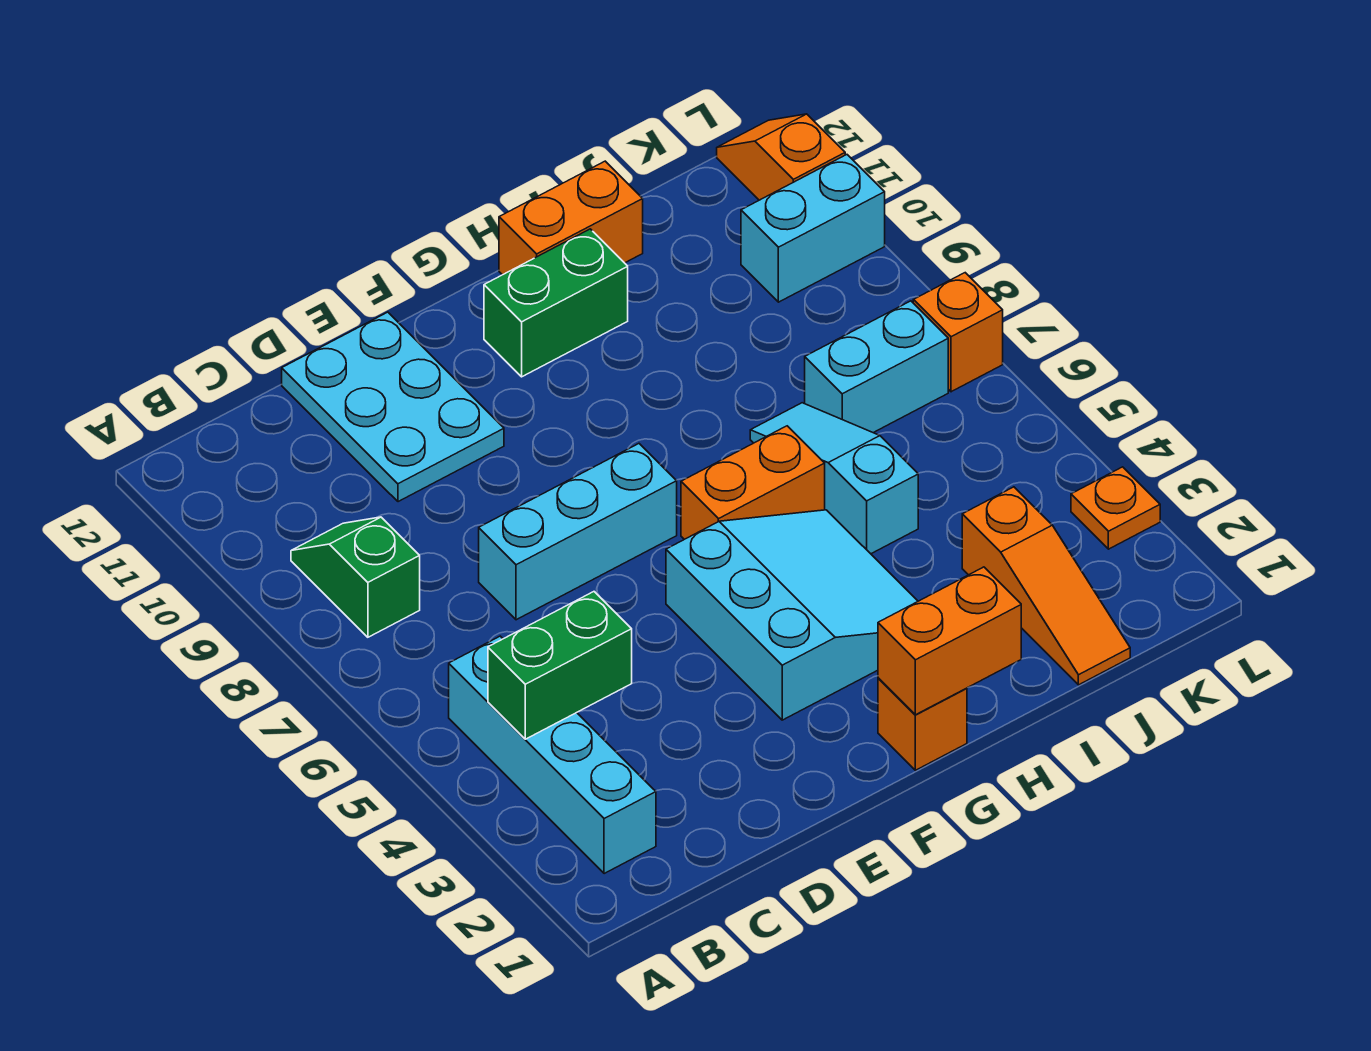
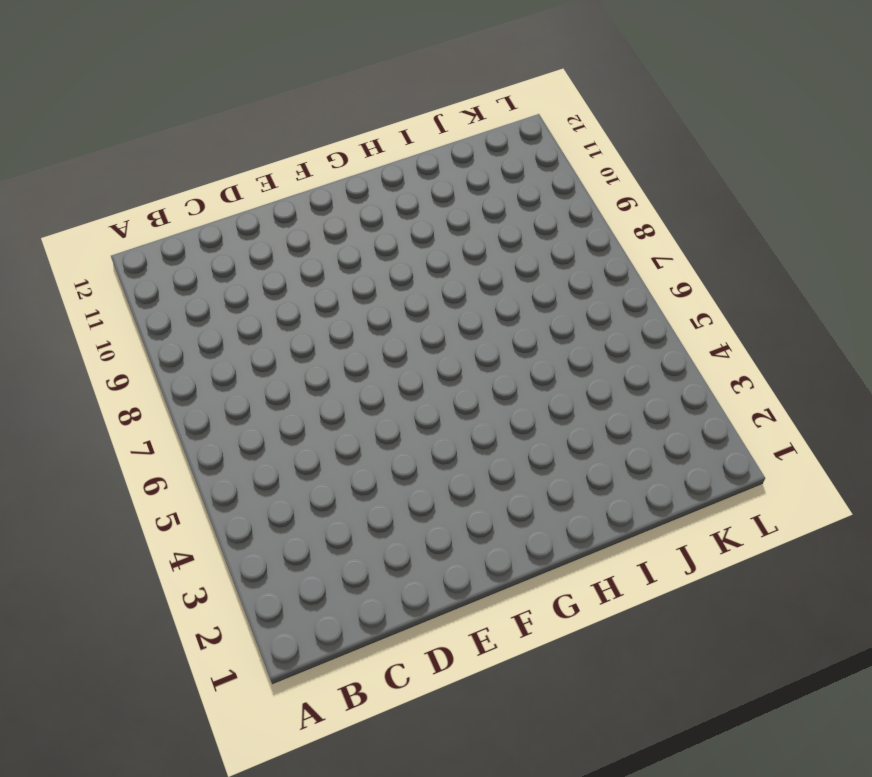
none -> cyan 1x4 brick [449,636,656,874]
none -> green 1x2 slope [291,517,420,637]
none -> cyan 1x3 brick [479,444,677,620]

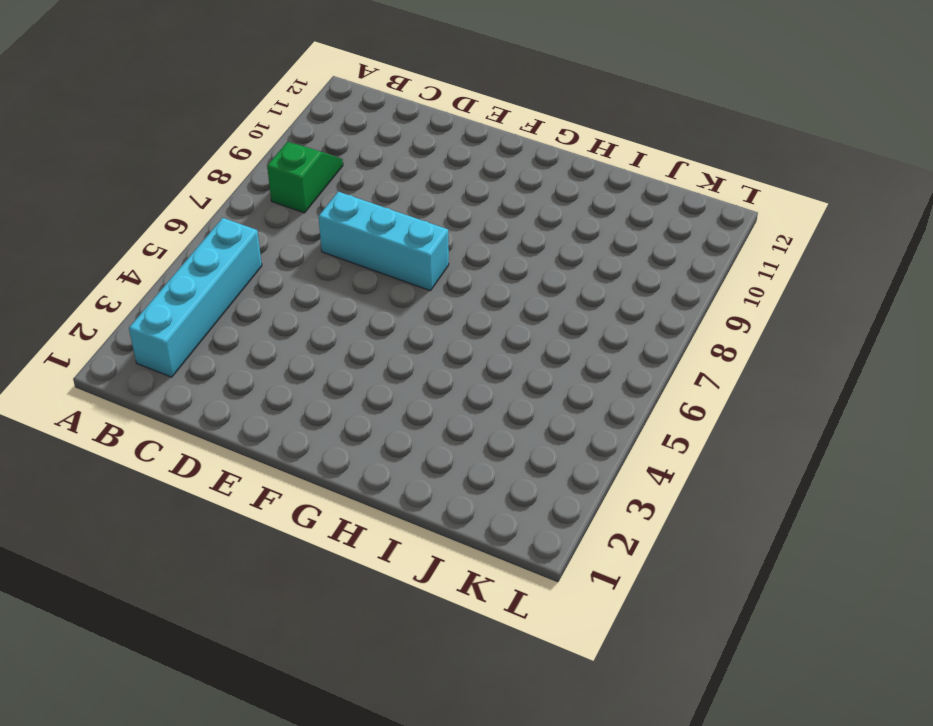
none -> cyan 2x3 plate [282,312,504,502]
none -> cyan 3x3 slope [666,510,918,720]
none -> orange 1x1 brick [878,678,967,770]

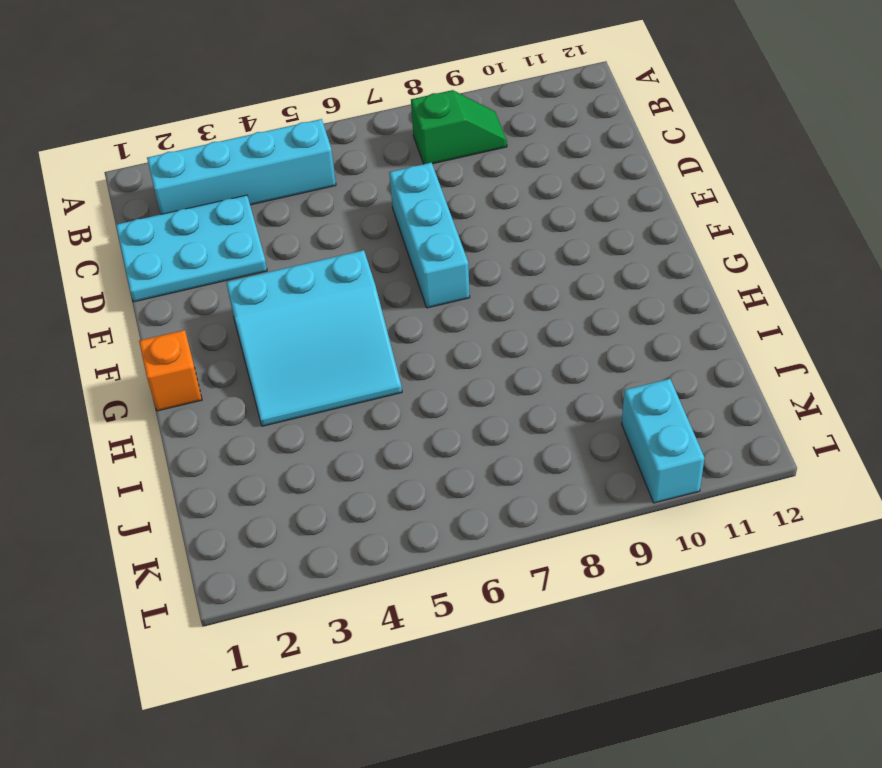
cyan 2x3 plate [116,195,267,302] -> cyan 2x3 plate moved to [282,312,504,502]
none -> orange 1x2 brick [681,426,825,539]
none -> green 1x2 brick [484,229,628,377]
none -> orange 1x2 brick [499,161,643,275]

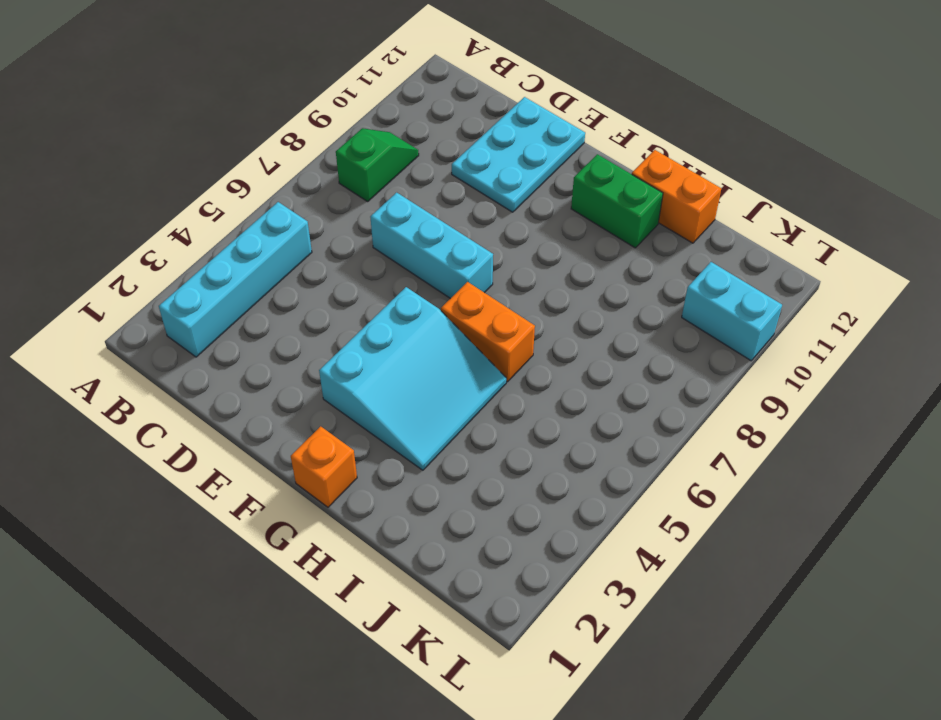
none -> cyan 1x3 slope [750,403,918,554]
none -> orange 1x3 slope [962,487,1130,685]
none -> cyan 1x2 brick [805,301,948,433]

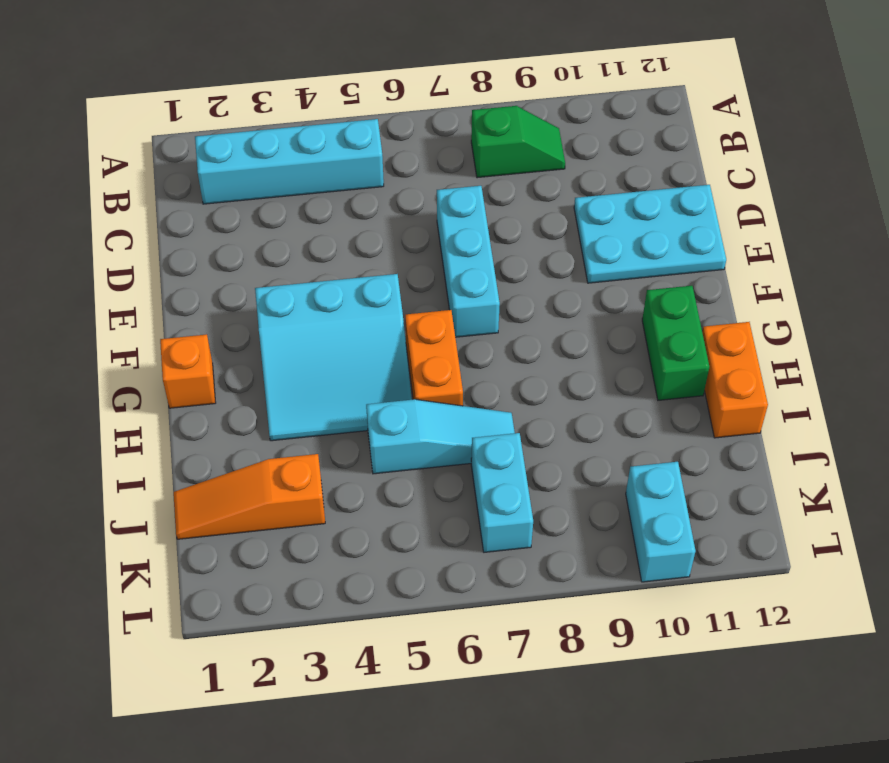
none -> orange 1x1 plate [1071,467,1160,549]
none -> orange 1x1 brick [913,273,1003,392]
none -> orange 1x2 slope [717,114,845,200]

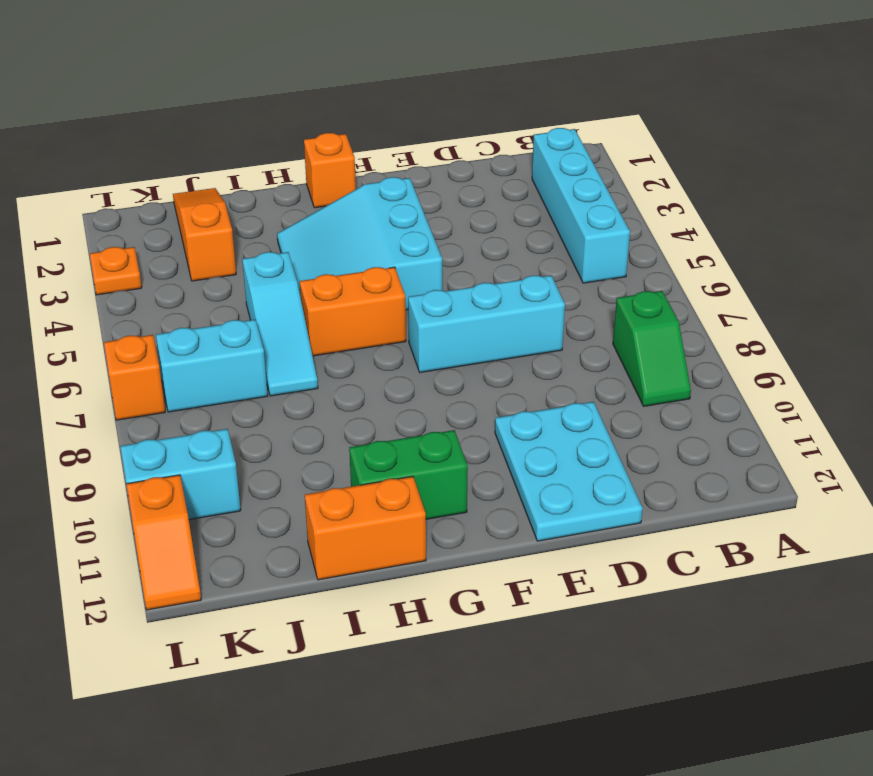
none -> green 1x2 brick [488,592,632,739]
none -> orange 1x2 brick [878,567,1021,715]

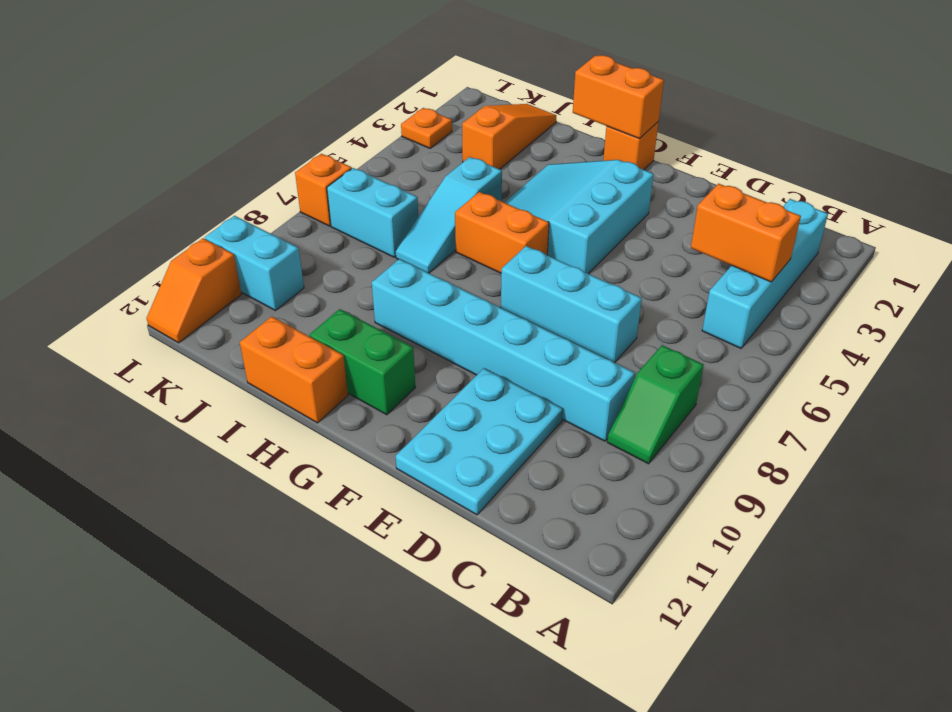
orange 1x2 brick [691,184,801,282] -> green 1x2 brick [488,592,632,739]
cyan 1x6 brick [372,259,635,441] -> none

